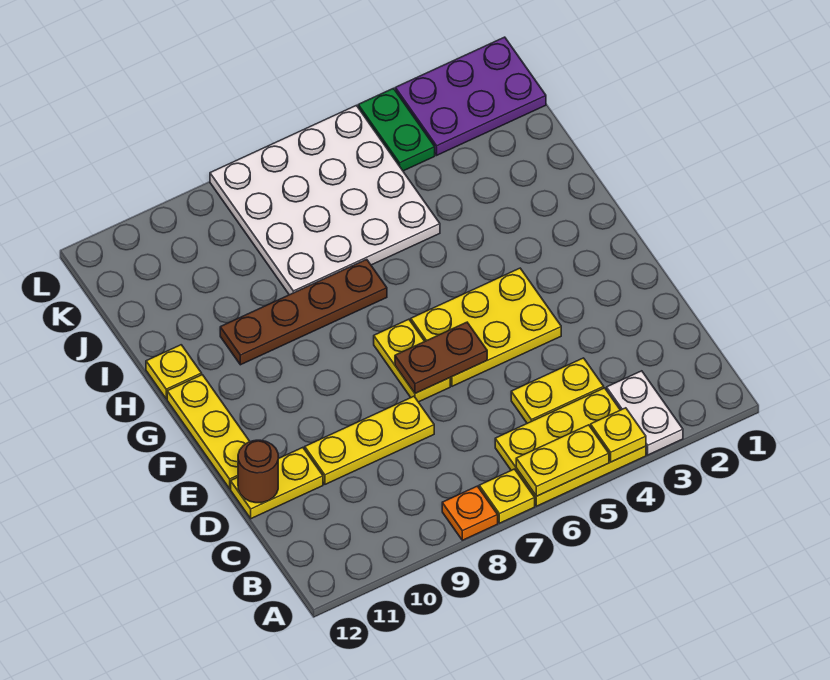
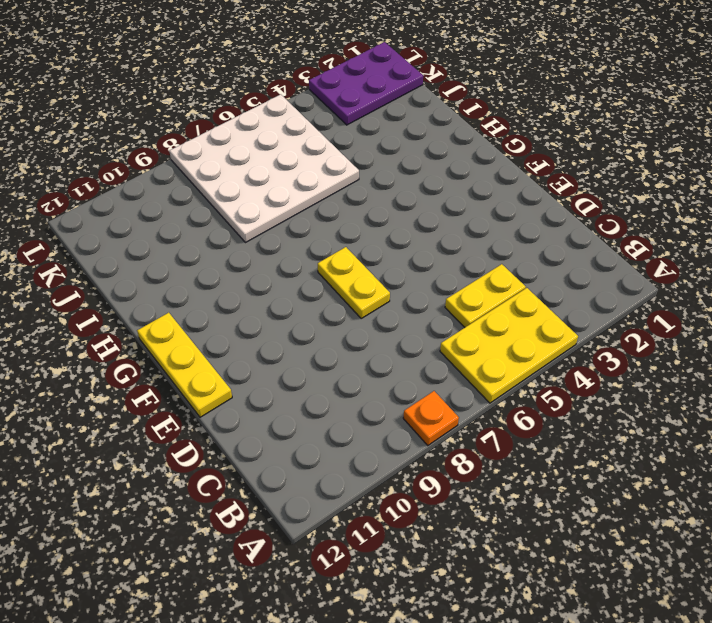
none -> white 1x2 plate [607,371,683,455]
none -> yellow 1x1 plate [479,469,535,523]
none -> yellow 1x3 plate [305,396,434,484]

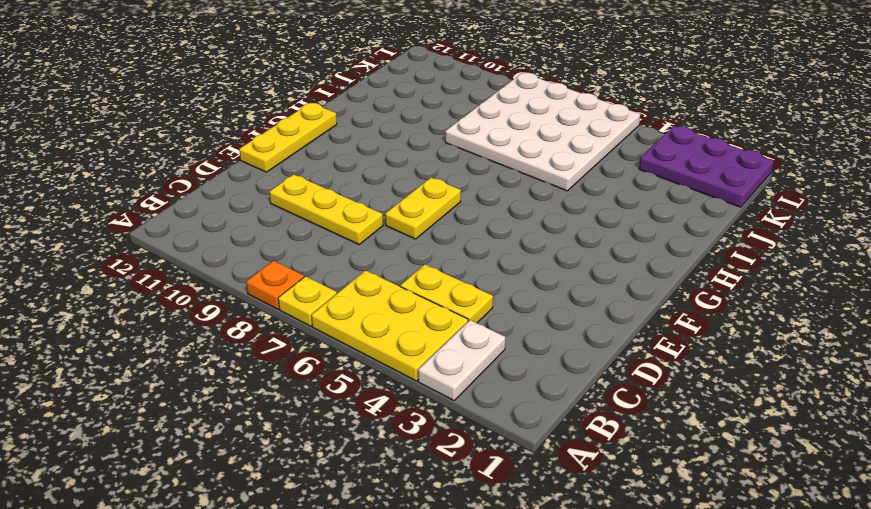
none -> yellow 1x2 plate [231,448,323,519]
none -> yellow 2x3 plate [411,268,561,386]
none -> brown 1x4 plate [220,259,387,365]

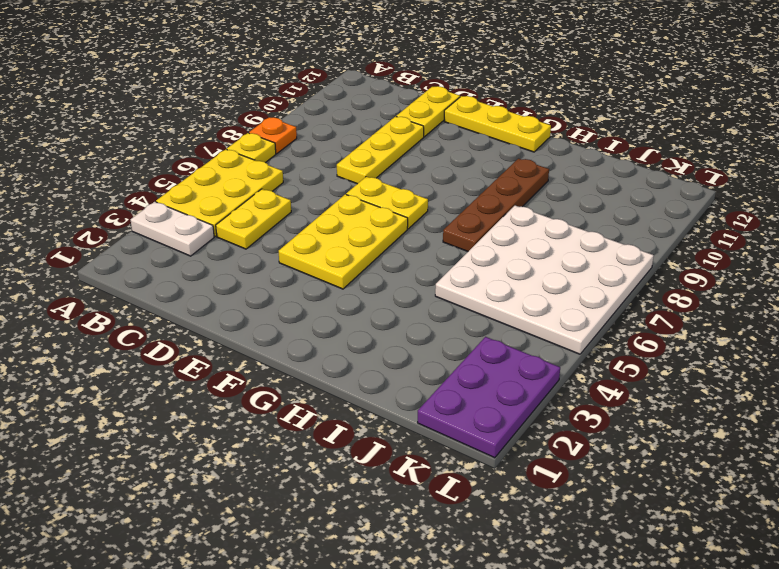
none -> yellow 1x1 plate [146,345,202,399]
none -> green 1x2 plate [358,88,435,171]
none -> yellow 1x1 plate [591,408,646,462]

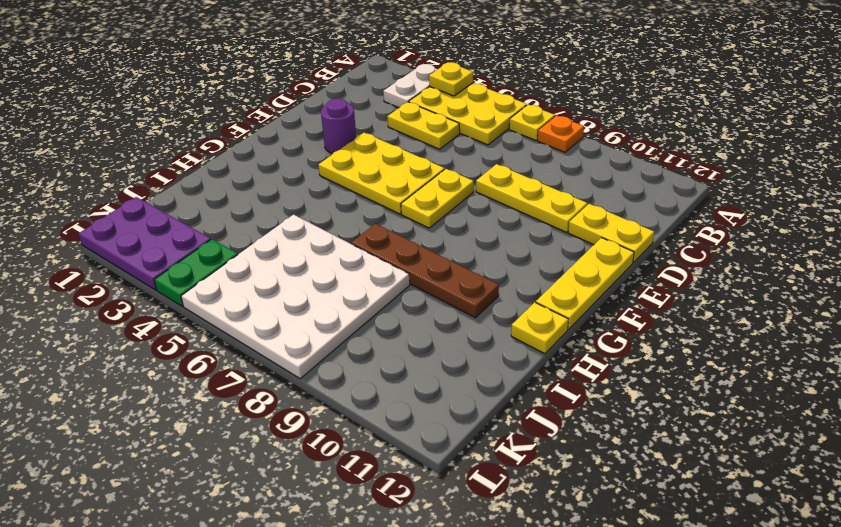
purple 1x1 round brick [321,99,356,153] -> none
none -> yellow 1x2 plate [516,425,609,496]
none -> brown 1x1 round brick [238,440,278,503]
none -> brown 1x2 plate [395,322,487,393]

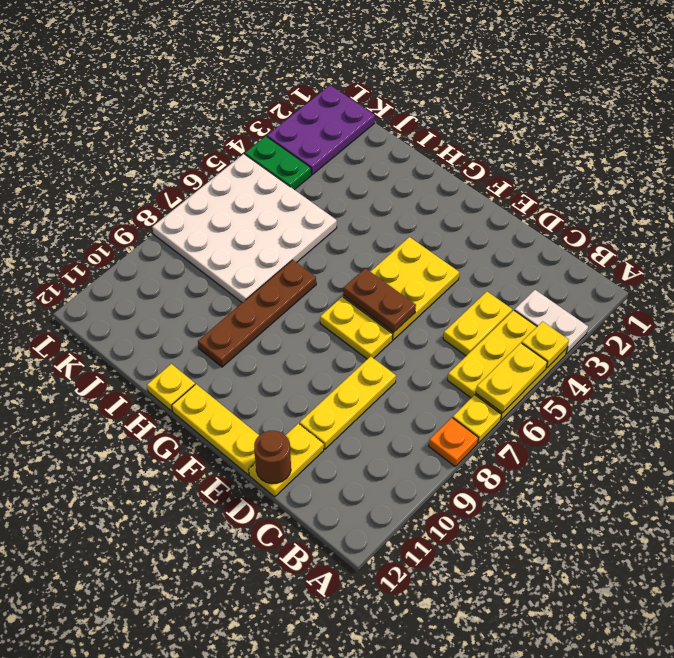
brown 1x2 plate [343,268,416,332] -> brown 1x2 plate turned to [395,322,487,393]

